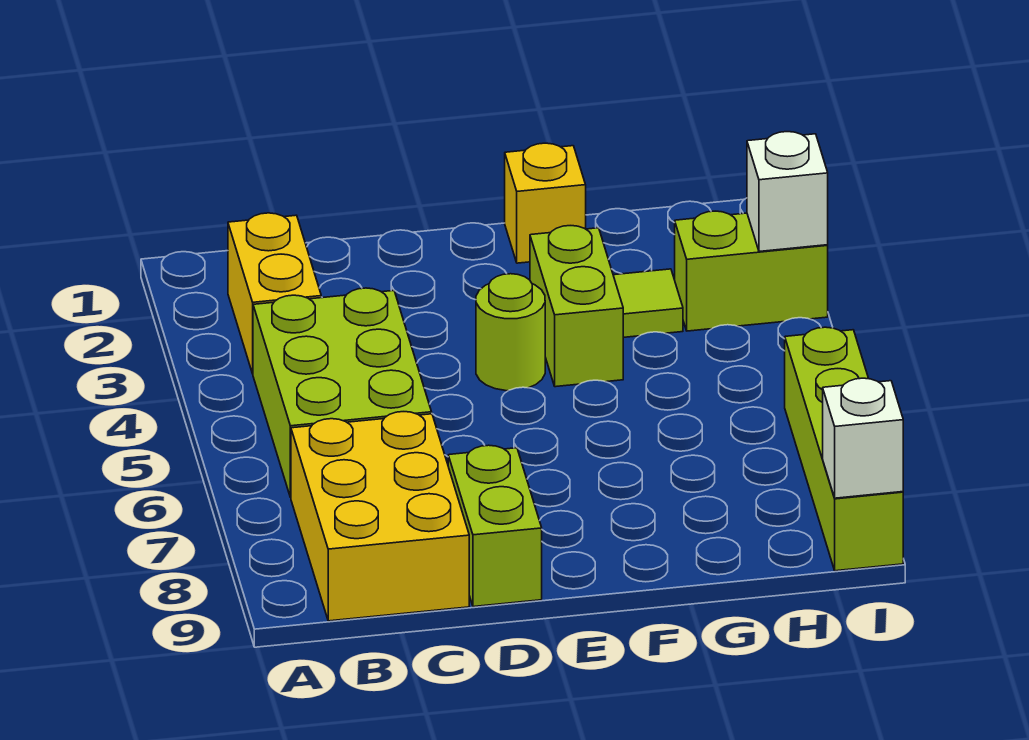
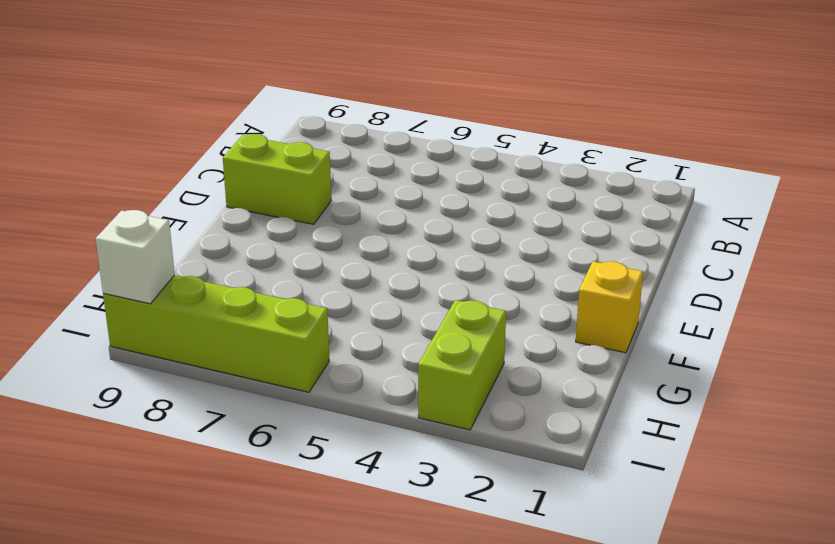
none -> yellow 1x2 brick [228,213,321,374]
none -> lime 2x3 brick [253,288,432,497]
none -> yellow 2x3 brick [291,412,469,621]

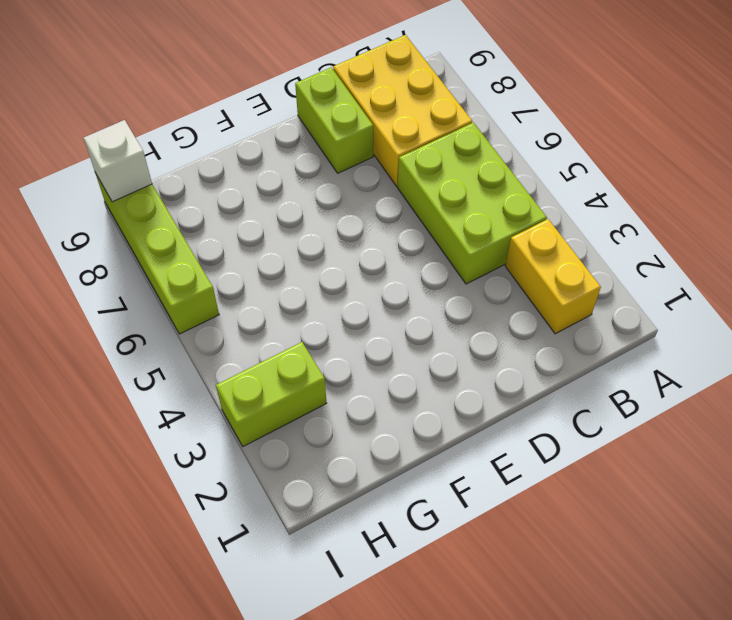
none -> lime 1x1 round brick [476,274,545,391]
none -> yellow 1x1 brick [505,143,586,263]
none -> lime 1x2 brick [530,226,623,387]

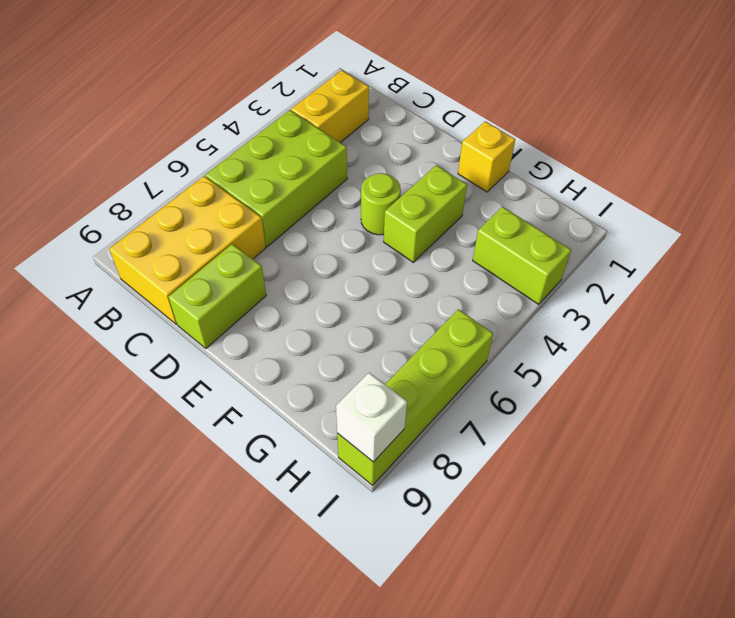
none -> lime 1x1 tile [613,269,683,337]
none -> white 1x1 brick [747,132,828,252]

